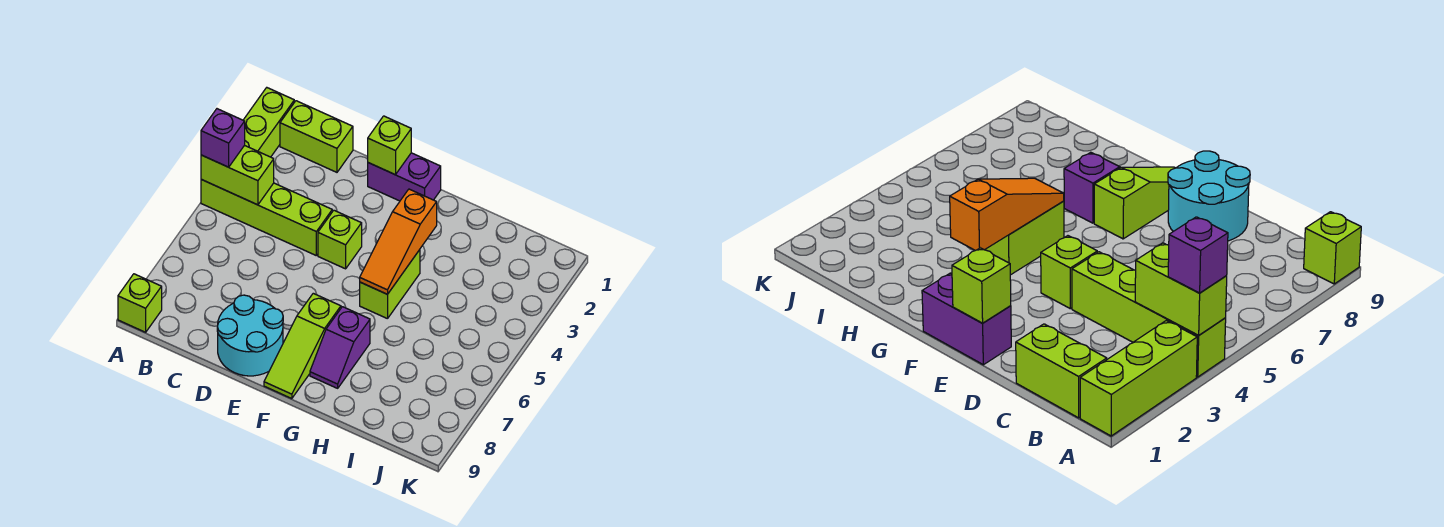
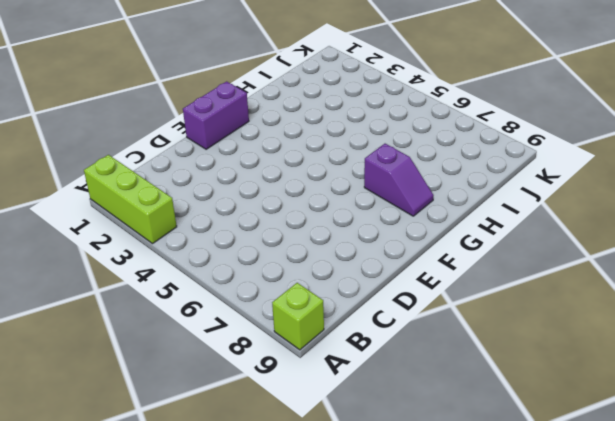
none -> lime 1x4 brick [201,179,332,255]
none -> lime 1x2 brick [280,101,353,172]
none -> cyan 2x2 round brick [217,295,283,376]

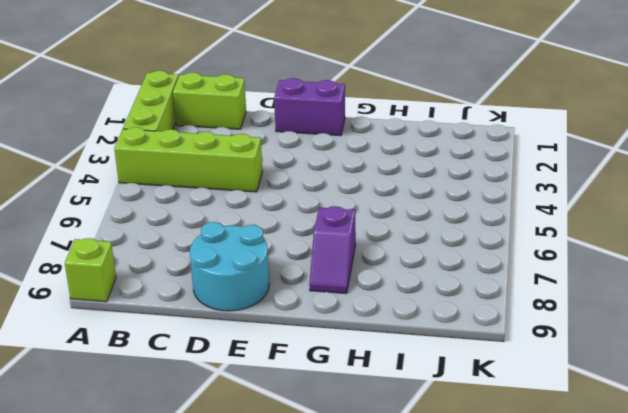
none -> lime 1x1 brick [318,210,362,269]
none -> lime 1x3 slope [264,293,341,399]
none -> lime 1x2 brick [360,250,420,319]

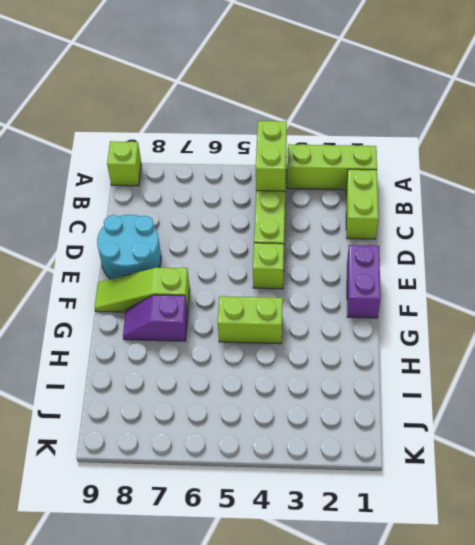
none -> lime 1x1 brick [368,116,411,175]
none -> orange 1x3 slope [360,189,437,294]
none -> purple 1x1 brick [201,109,245,167]

